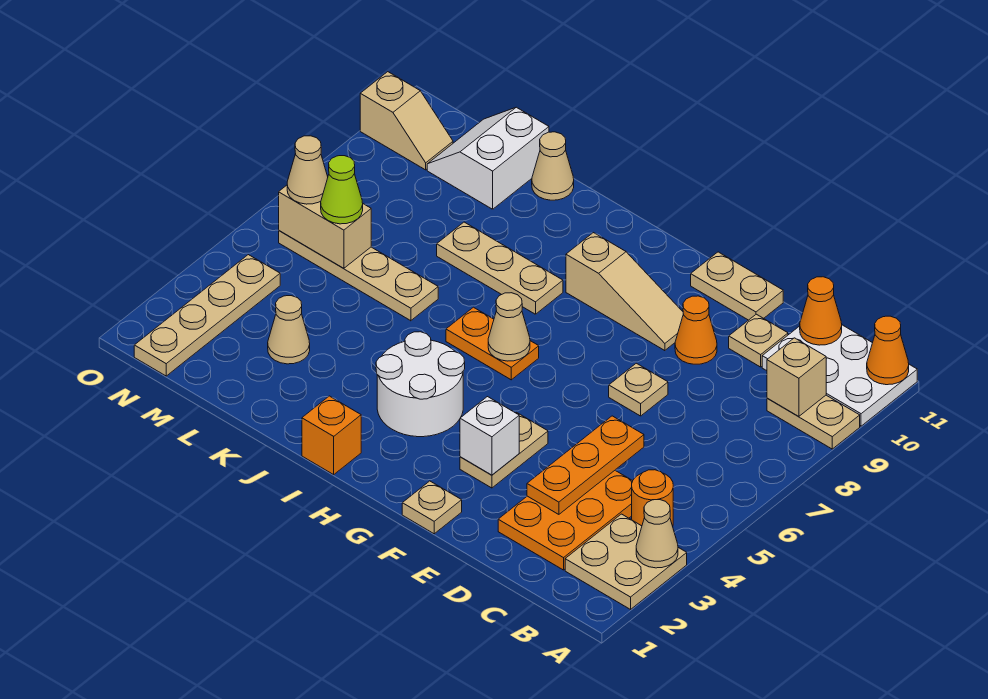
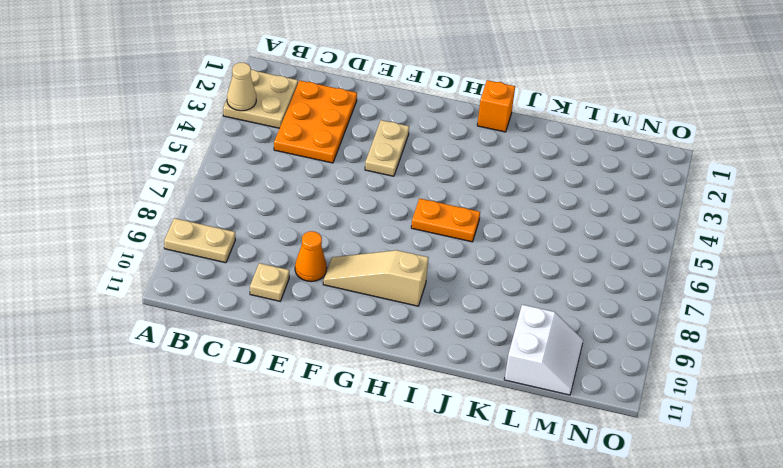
none -> white 2x3 plate [762,325,917,426]
none -> orange 1x1 round brick [632,470,673,526]
none -> tan 1x1 plate [609,363,668,416]
none -> tan 1x2 plate [691,252,783,320]

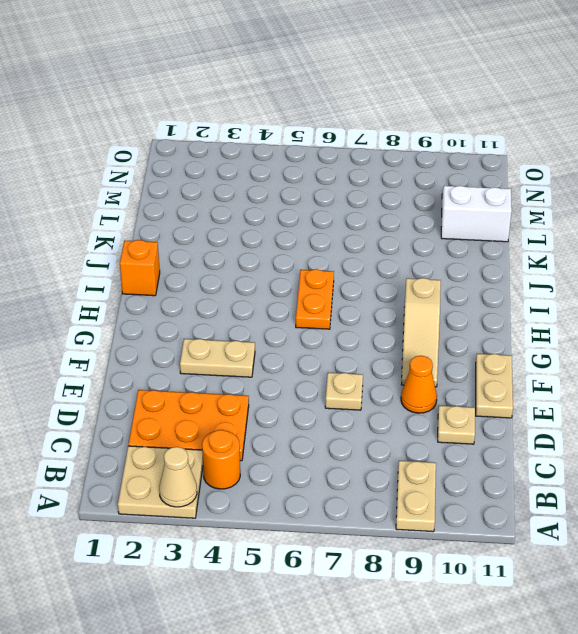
none -> white 2x3 plate [762,325,917,426]
none -> tan 1x1 plate [402,481,462,534]
none -> white 2x2 round brick [376,332,465,437]
none -> tan 1x3 plate [437,222,563,314]

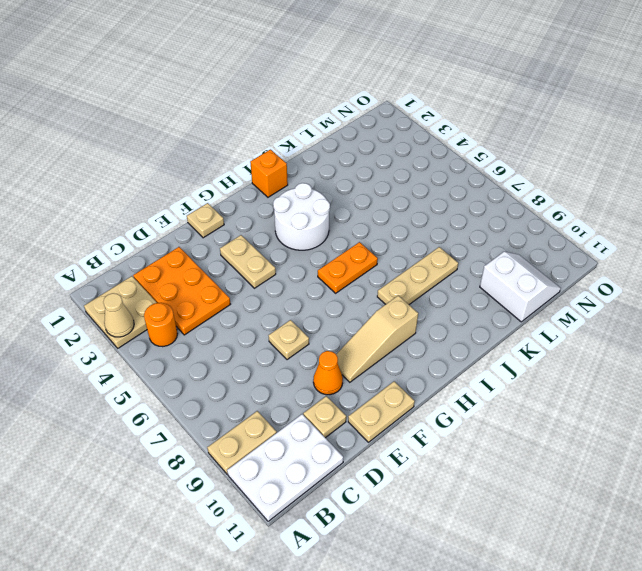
none -> tan 1x4 plate [279,231,438,321]
none -> tan 1x1 cone [532,132,574,200]
none -> tan 1x1 cone [268,296,310,364]
none -> tan 1x4 plate [134,255,280,376]

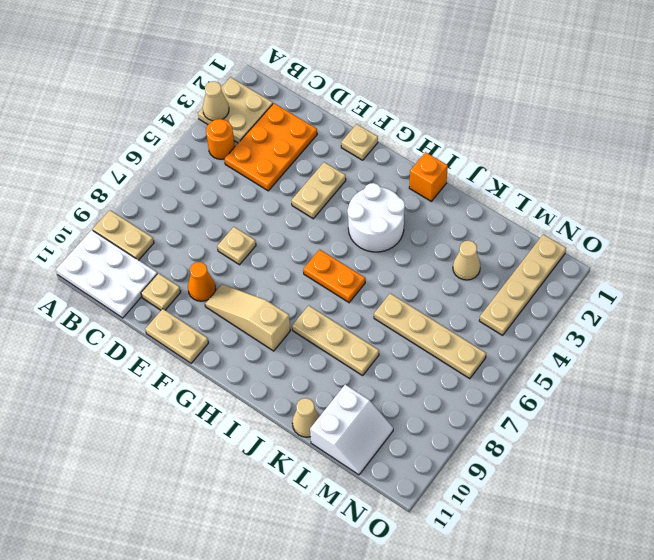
none -> tan 1x2 slope [360,72,453,170]
none -> orange 1x1 cone [867,316,909,385]
none -> tan 1x1 brick [767,338,826,416]
none -> orange 1x1 cone [800,277,842,345]

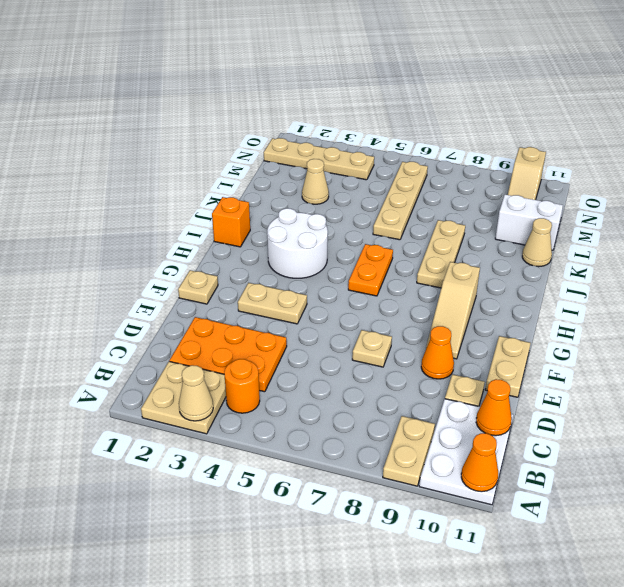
none -> tan 1x1 brick [767,338,826,416]
none -> orange 1x3 plate [527,416,644,514]
none -> white 1x1 brick [460,397,519,475]
none -> tan 1x1 cone [488,293,530,361]

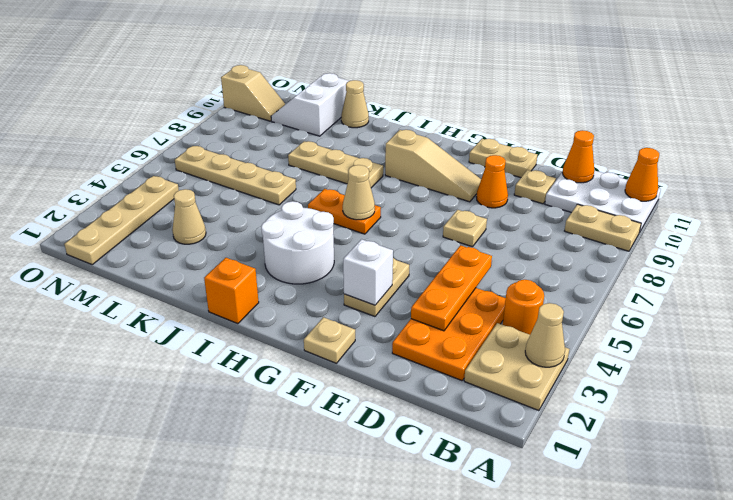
none -> tan 1x1 brick [767,338,826,416]
none -> tan 1x2 brick [279,185,371,268]
none -> lime 1x1 cone [321,156,363,224]
none -> tan 1x1 cone [287,136,328,204]

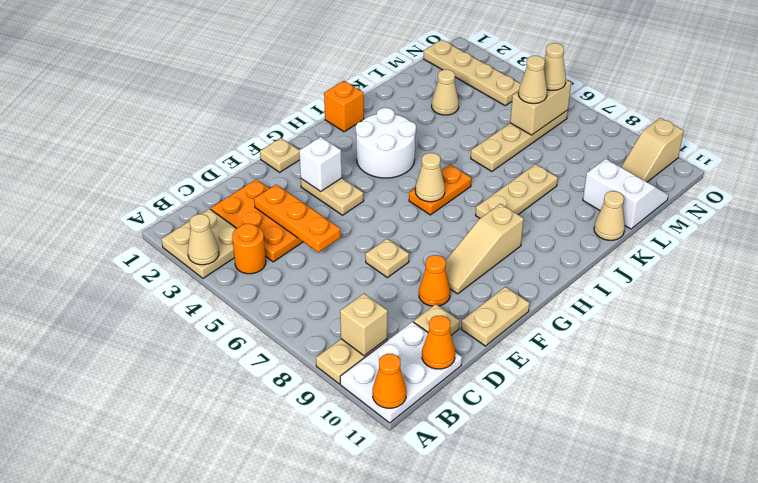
tan 1x1 cone [518,56,547,103] -> lime 1x1 cone [321,156,363,224]

